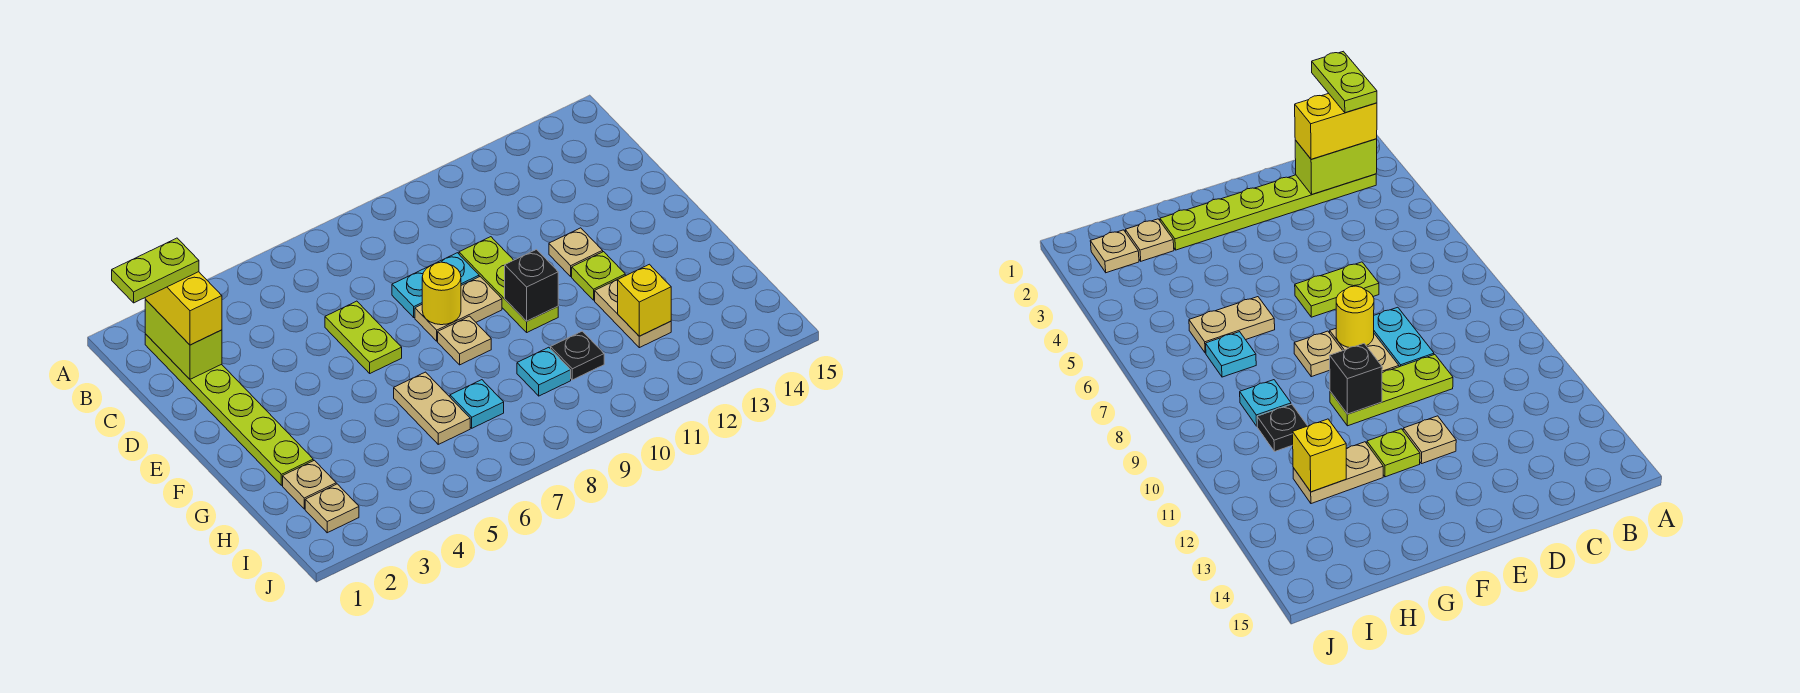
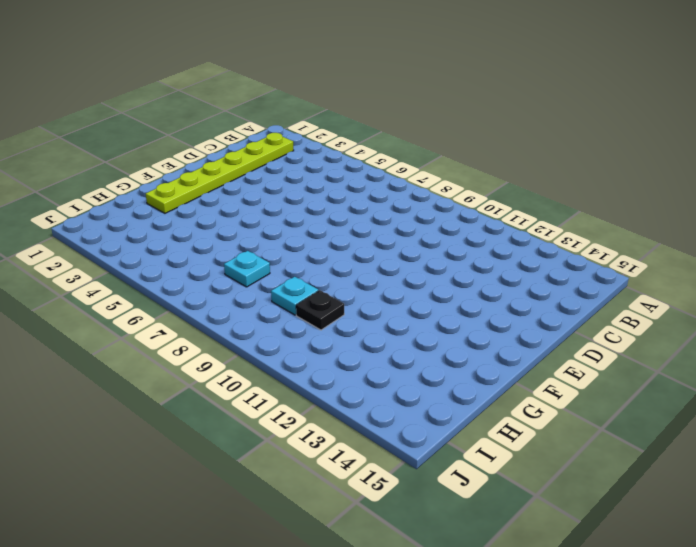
none -> lime 1x2 plate [325,301,402,373]
none -> cyan 1x2 plate [392,253,479,317]
none -> lime 1x3 plate [459,237,558,332]

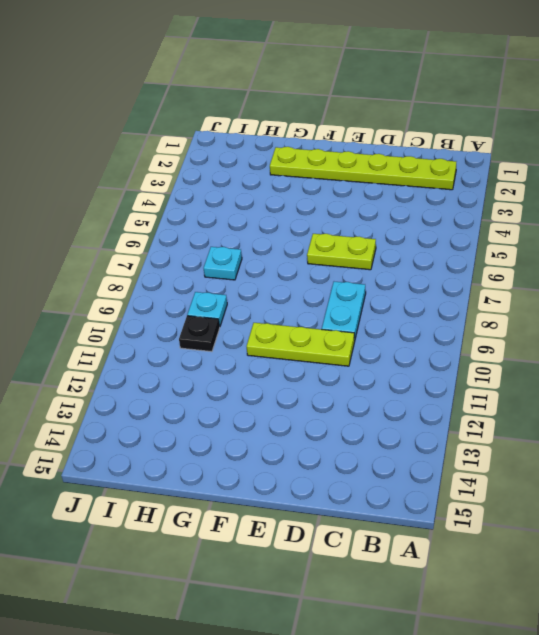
none -> tan 1x2 plate [415,277,502,341]
none -> tan 1x1 plate [549,228,603,276]
none -> tan 1x1 plate [438,316,491,365]

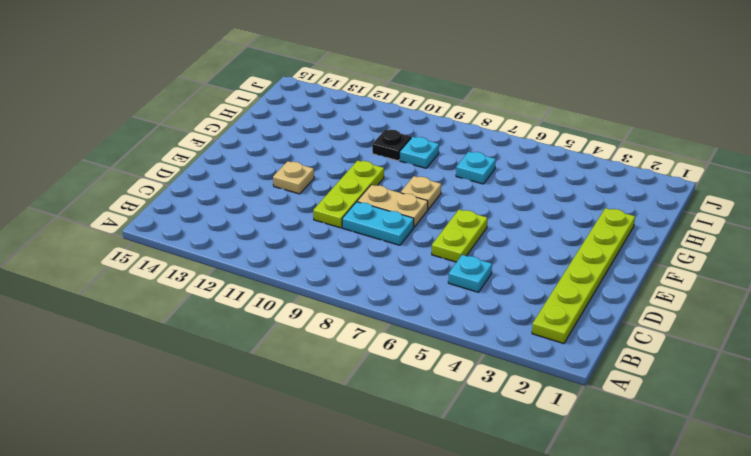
cyan 1x1 plate [448,255,492,292] -> none
none -> lime 1x1 plate [572,252,625,300]
none -> tan 1x2 plate [394,372,470,444]
none -> tan 1x2 plate [595,279,671,348]

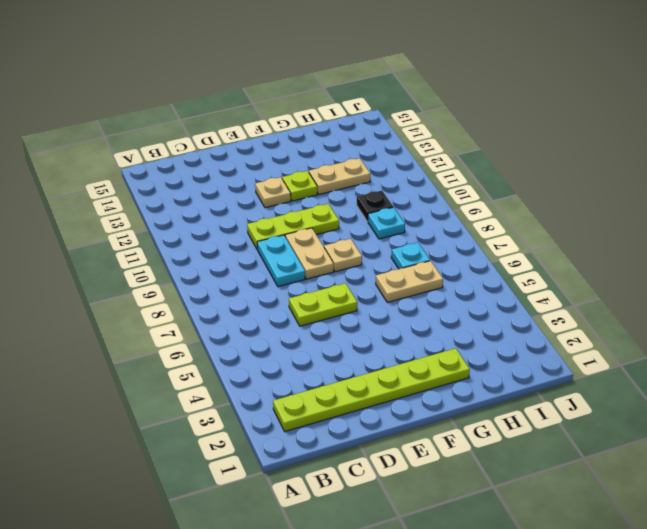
none -> tan 1x1 plate [283,460,336,509]
none -> tan 1x1 plate [305,484,359,533]
none -> lime 1x2 brick [145,300,222,379]

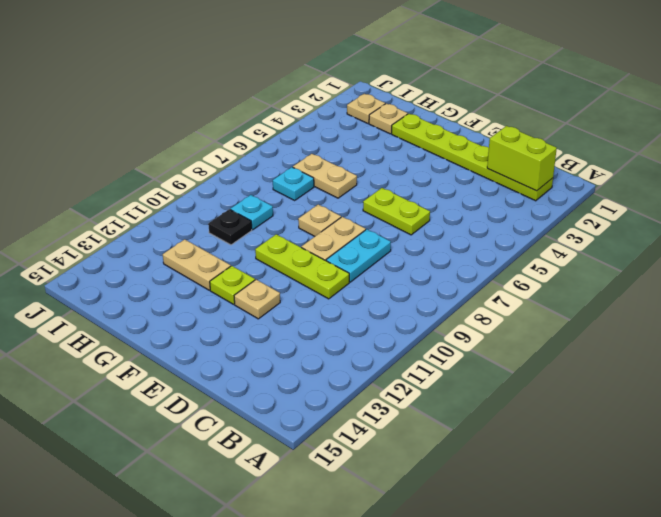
none -> yellow 1x1 round brick [422,262,461,325]
none -> black 1x1 brick [505,250,558,321]
none -> yellow 1x1 brick [618,264,671,336]

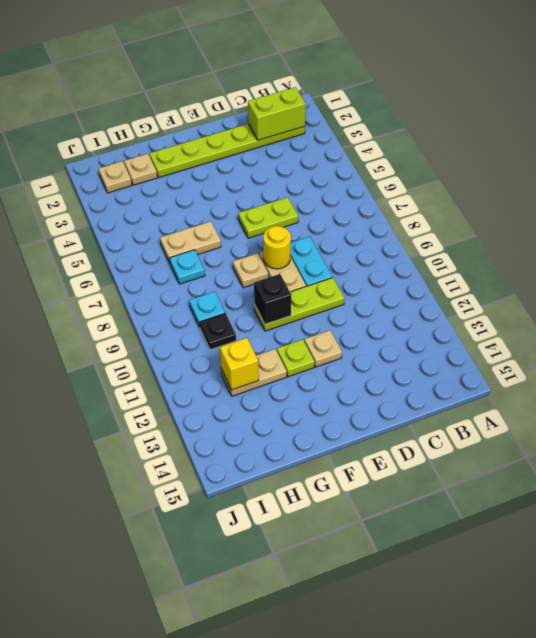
none -> yellow 1x2 brick [145,272,222,345]
none -> lime 1x2 plate [112,238,199,303]

